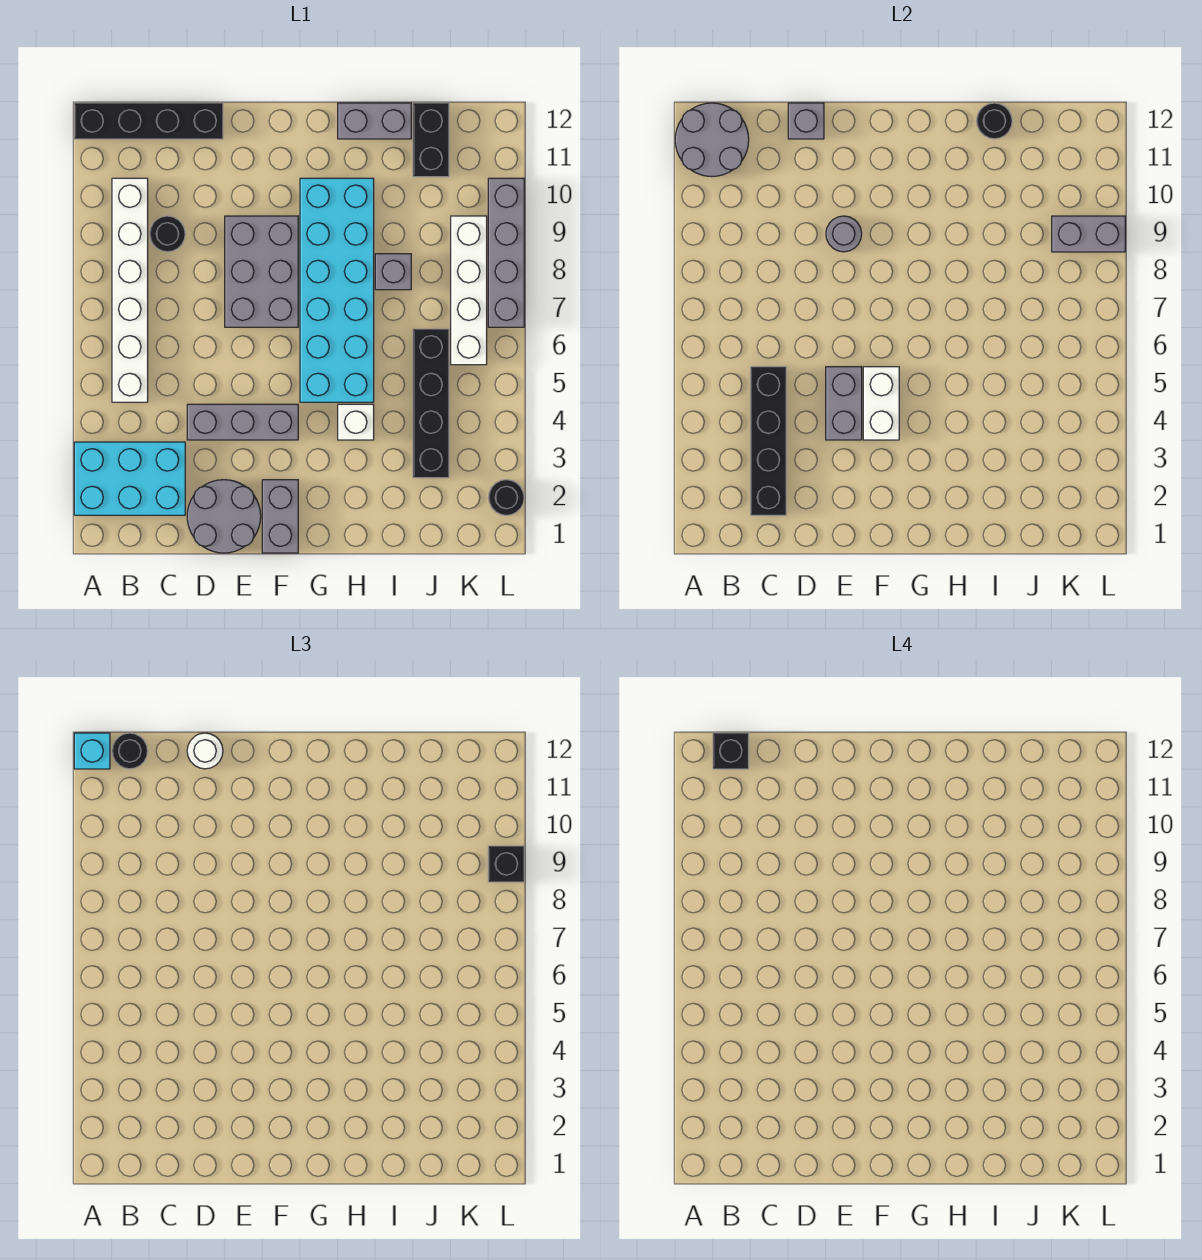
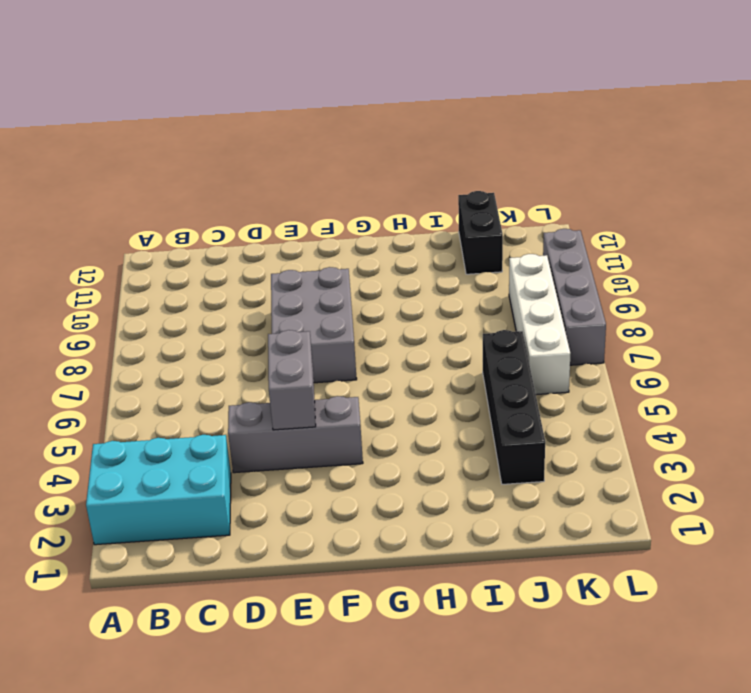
none -> black 1x4 brick [74,103,223,139]
none -> white 1x6 brick [112,178,148,402]
none -> black 1x1 round brick [150,216,185,252]
none -> grey 2x2 round brick [187,480,261,553]

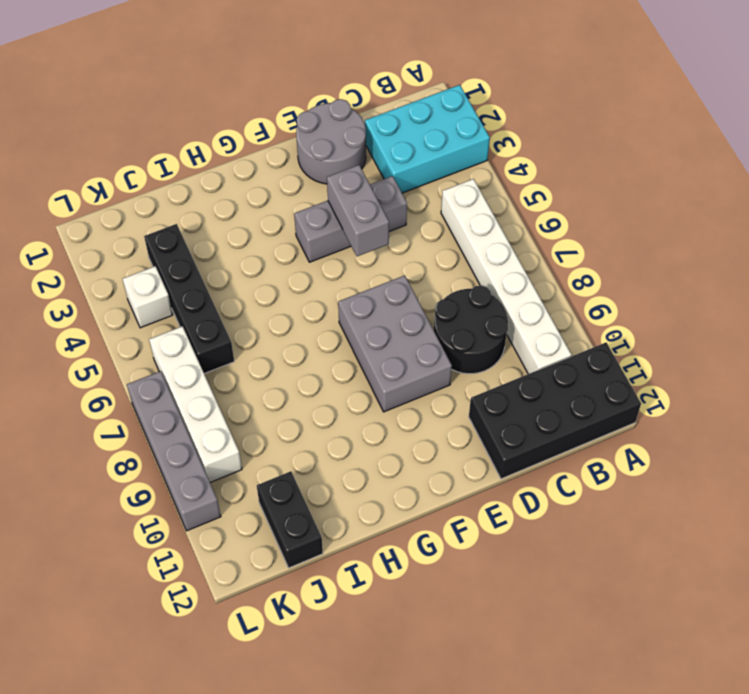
black 2x4 brick [469,343,641,479] -> black 1x4 brick [74,103,223,139]
black 2x2 round brick [434,285,508,374] -> black 1x1 round brick [150,216,185,252]
white 1x1 brick [123,266,173,328] -> white 1x1 brick moved to [338,404,374,440]
none -> grey 1x2 brick [262,480,298,553]
none -> cyan 2x6 brick [300,178,374,402]
none -> grey 1x2 brick [338,103,411,139]
none -> grey 1x1 brick [375,254,411,290]

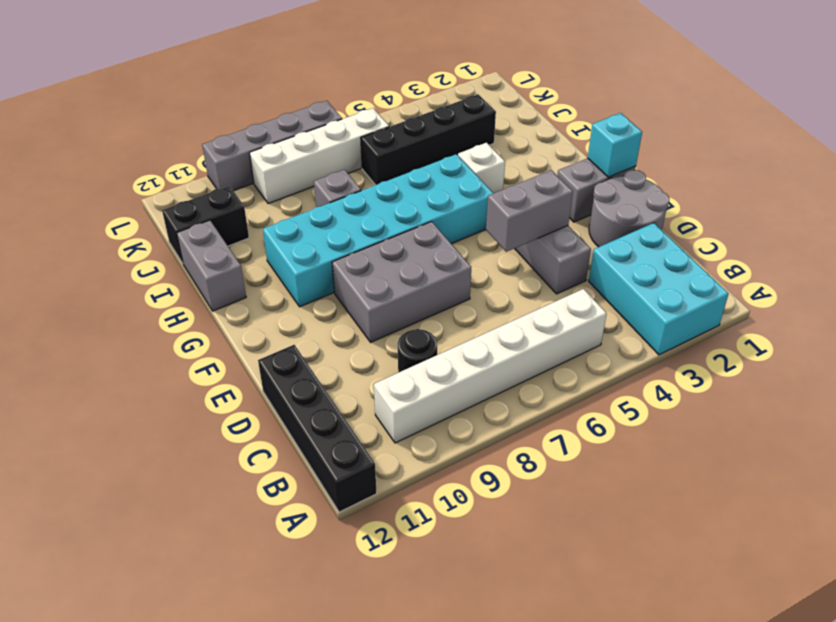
cyan 1x1 brick [588,113,642,177] -> cyan 1x1 brick moved to [74,733,110,769]
none -> black 1x1 round brick [488,480,524,515]
none -> grey 2x2 round brick [675,103,749,177]
none -> black 1x4 brick [751,367,786,515]
none -> grey 1x1 brick [788,103,824,139]

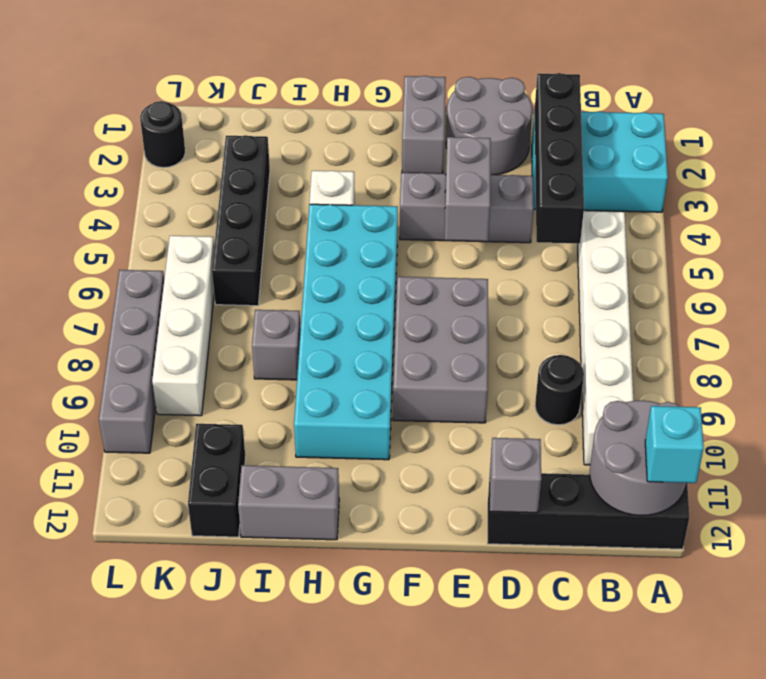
none -> grey 1x1 round brick [826,216,862,252]
none -> white 1x2 brick [863,367,899,440]
none -> black 1x1 round brick [977,103,1012,139]
none -> grey 1x2 brick [1052,216,1125,252]

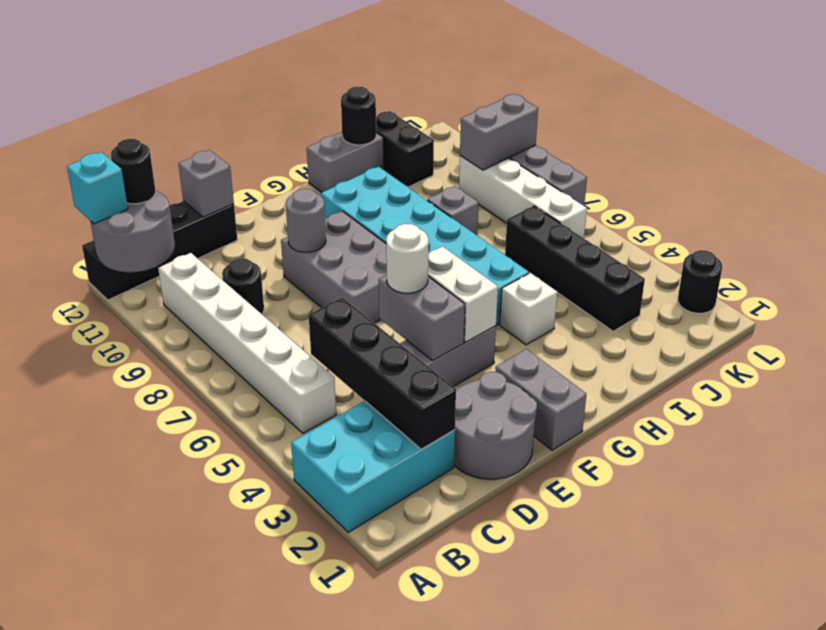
white 1x1 round brick [386,224,428,293] -> white 1x1 round brick moved to [187,733,223,769]
none -> black 1x1 brick [488,846,524,882]
none -> black 1x1 brick [713,733,749,769]

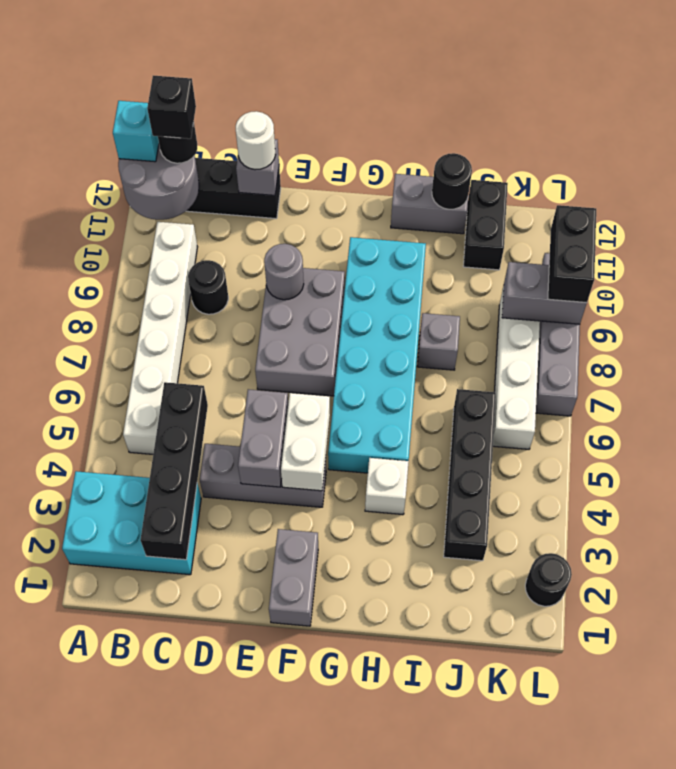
black 1x2 brick [548,205,596,303] -> black 1x1 brick [488,846,524,882]
none -> grey 2x2 round brick [187,480,261,553]

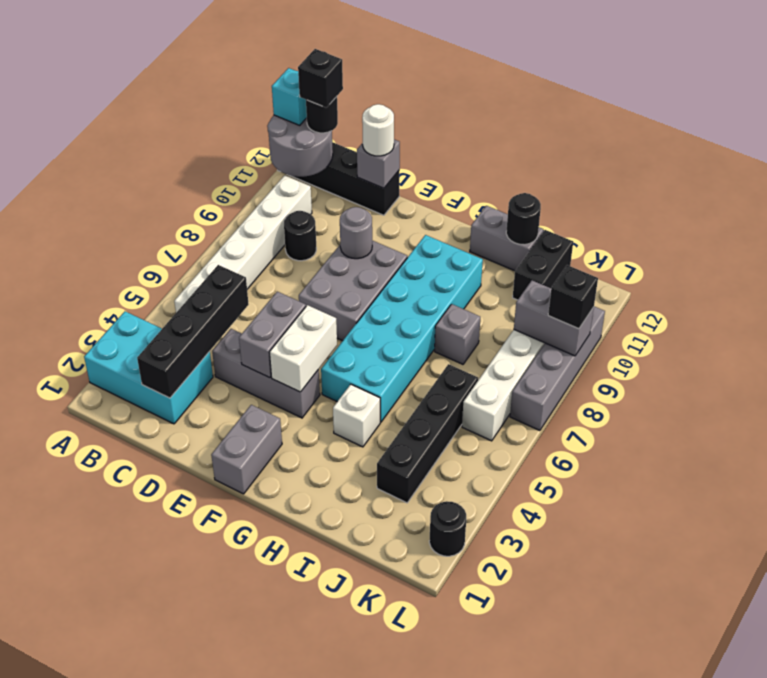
none -> grey 2x2 round brick [187,480,261,553]

